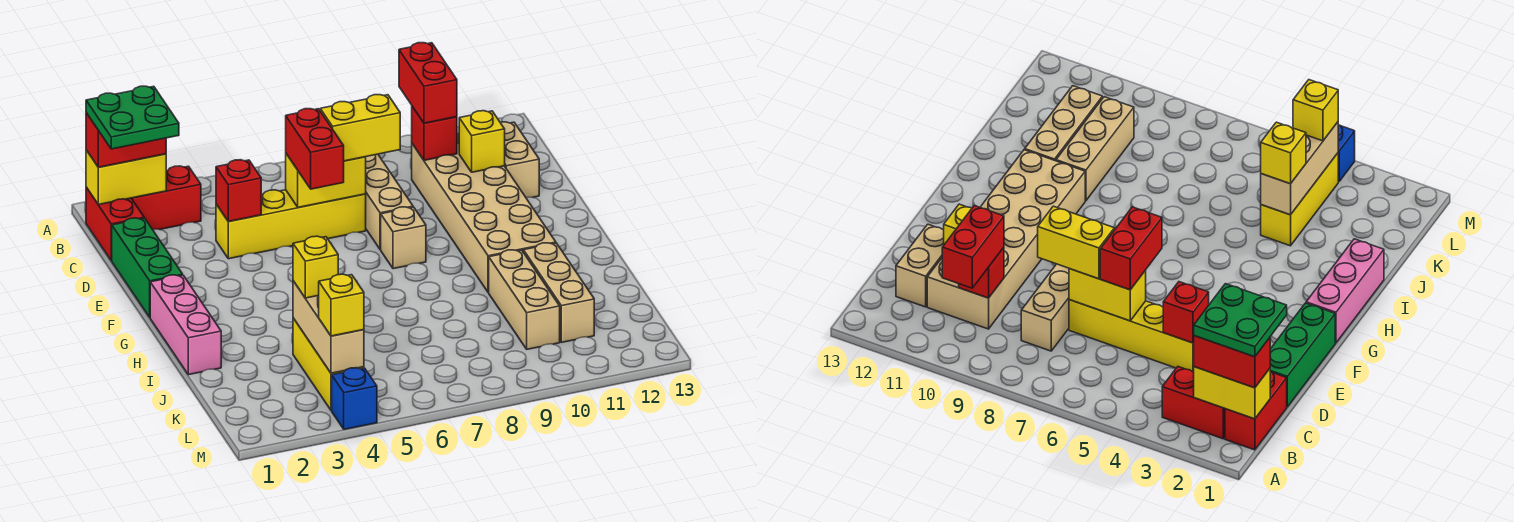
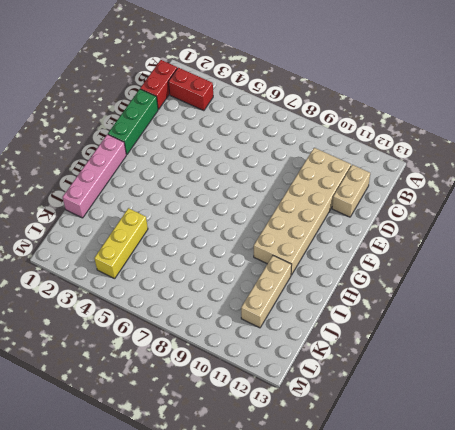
pink 1x4 brick [62,134,126,218] -> pink 1x3 brick [150,275,221,375]
none -> tan 1x3 brick [366,154,413,250]
none -> yellow 1x4 brick [216,190,366,259]
none -> tan 1x1 brick [381,207,426,269]

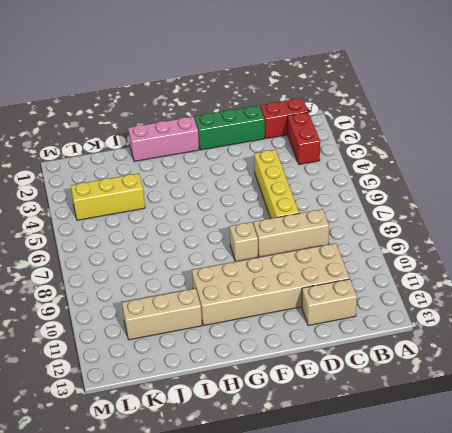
none -> tan 1x3 brick [489,250,560,349]
none -> blue 1x1 brick [332,368,377,429]
none -> yellow 1x2 brick [86,150,166,205]

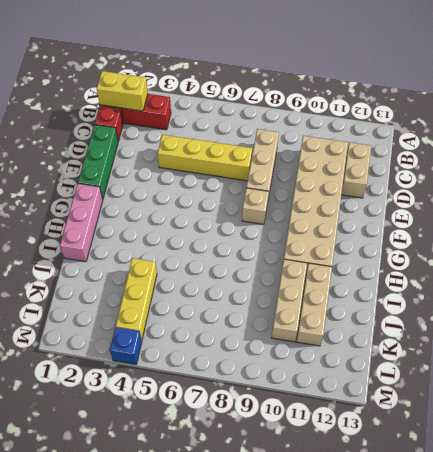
none -> red 1x1 brick [412,107,457,160]
none -> red 1x1 brick [216,160,261,221]
none -> yellow 1x2 brick [286,154,366,207]

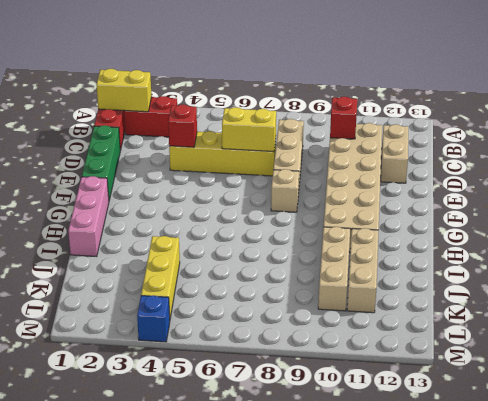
none -> yellow 1x1 brick [459,111,505,172]
none -> tan 1x3 brick [293,281,364,373]
none -> red 1x2 brick [86,113,166,167]

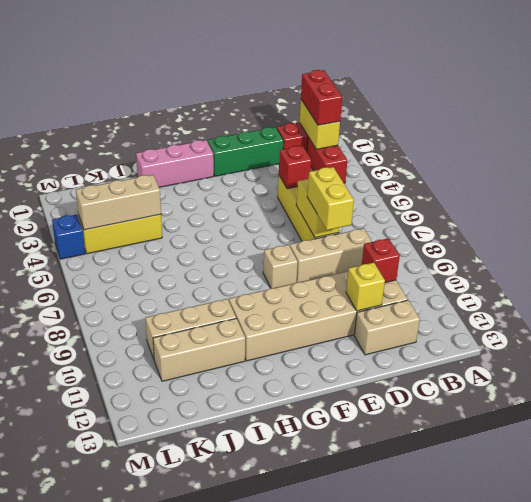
none -> red 1x2 brick [399,43,457,123]
none -> red 1x2 brick [286,109,344,189]
none -> yellow 1x1 brick [293,236,338,298]

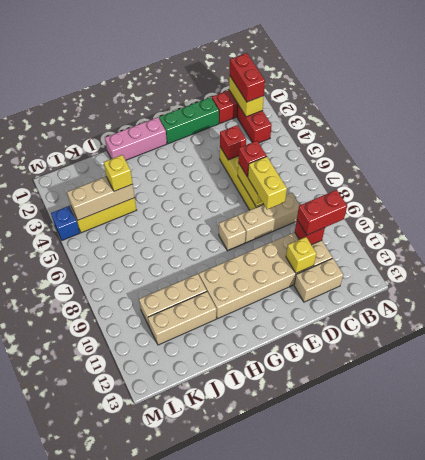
red 1x1 brick [238,141,267,177] -> red 1x2 brick [286,109,344,189]
none -> yellow 1x1 brick [319,274,364,336]
none -> green 2x2 plate [86,86,179,149]

